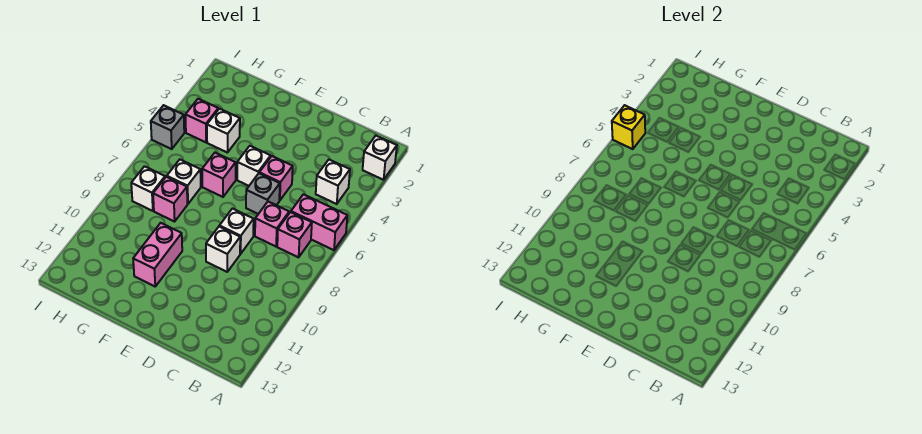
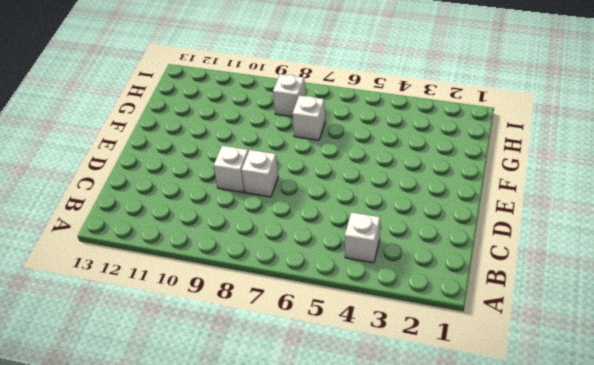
none -> white 1x1 brick [363,136,397,180]
none -> pink 1x2 brick [291,194,347,250]
none -> pink 1x1 brick [277,212,312,257]

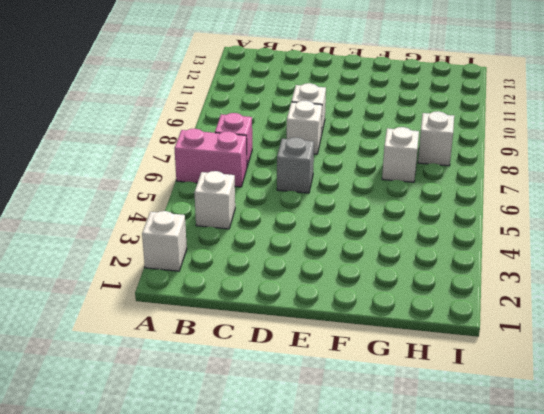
none -> pink 1x1 brick [255,202,289,246]
none -> pink 1x1 brick [259,156,293,201]
none -> white 1x1 brick [237,146,271,186]

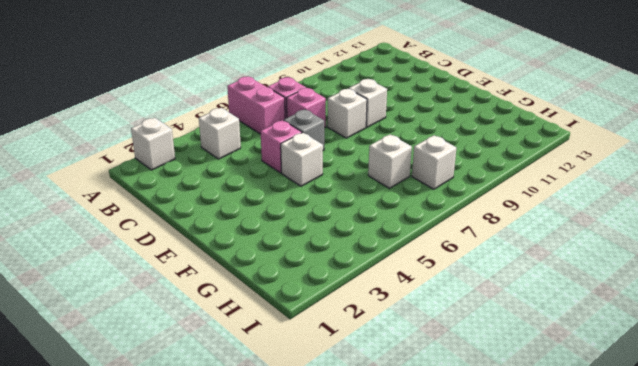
none -> pink 1x1 brick [202,153,236,197]
none -> pink 1x2 brick [133,223,182,286]
none -> white 1x1 brick [207,109,240,153]

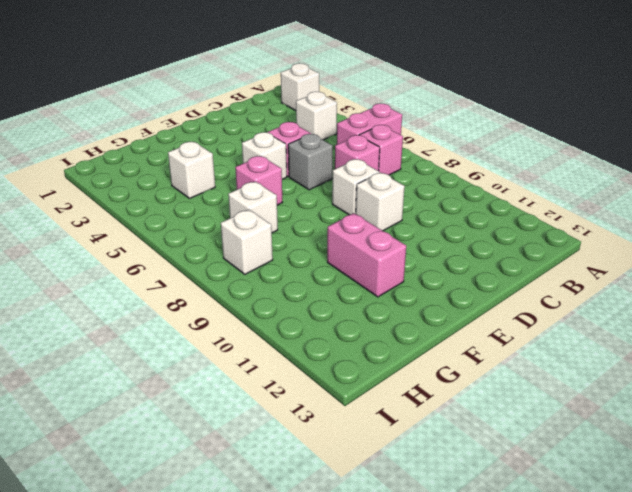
none -> pink 1x1 brick [153,177,187,222]
none -> pink 1x1 brick [185,99,218,142]
none -> grey 1x1 brick [151,105,184,149]

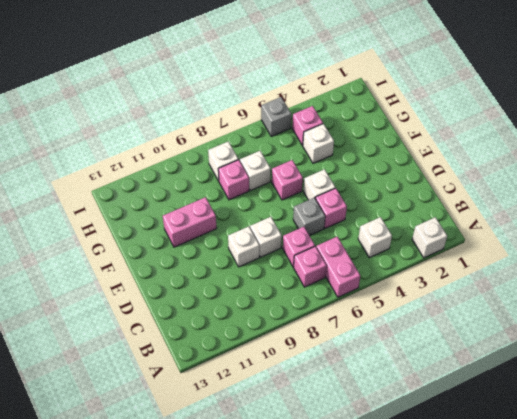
none -> yellow 1x1 brick [612,105,645,149]

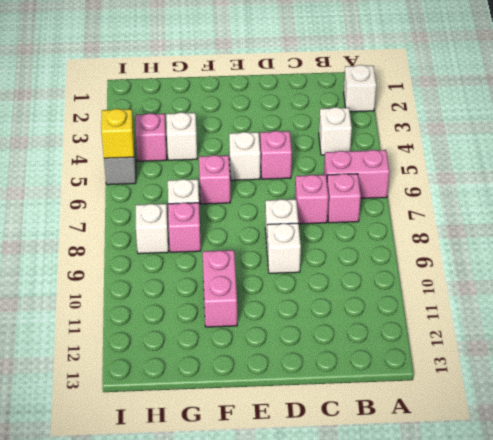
none -> grey 1x1 brick [246,173,280,214]

